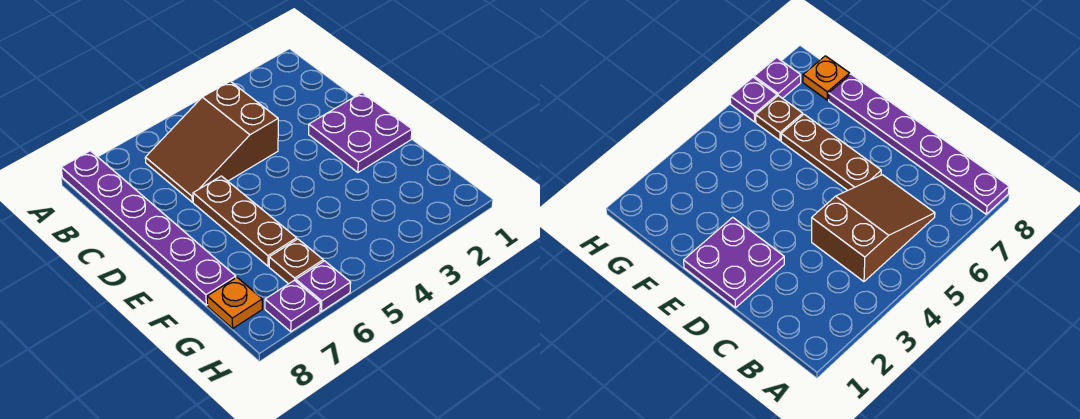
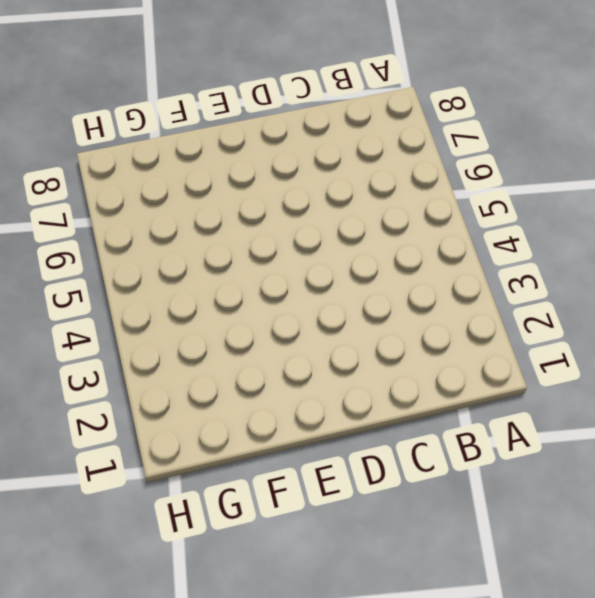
none -> purple 1x6 plate [61,151,236,305]
none -> brown 2x3 slope [145,81,278,202]

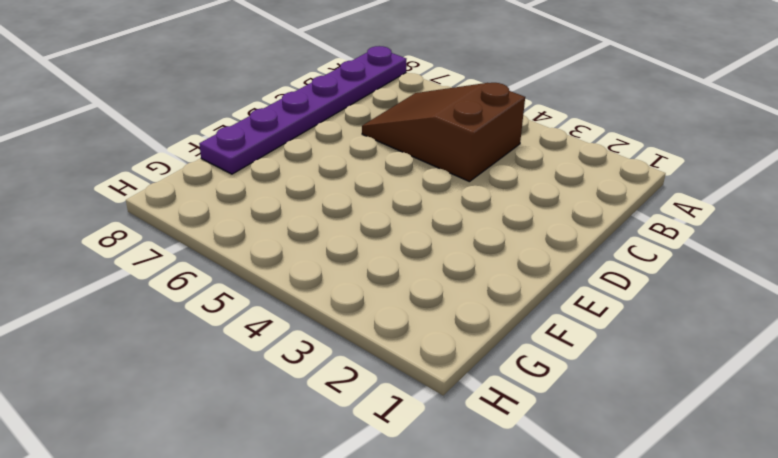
none -> purple 2x2 plate [309,93,412,172]
none -> brown 1x3 plate [193,176,297,266]

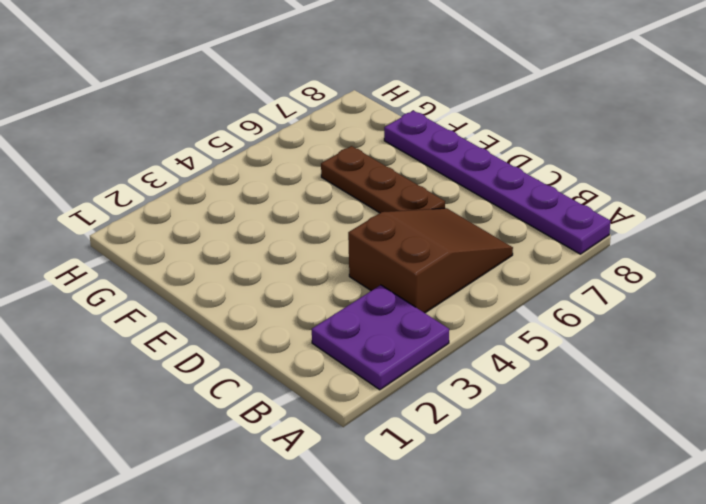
purple 2x2 plate [312,285,449,390] -> purple 2x2 plate moved to [309,93,412,172]
none -> brown 1x1 plate [269,239,323,284]
none -> orange 1x1 plate [207,278,262,328]

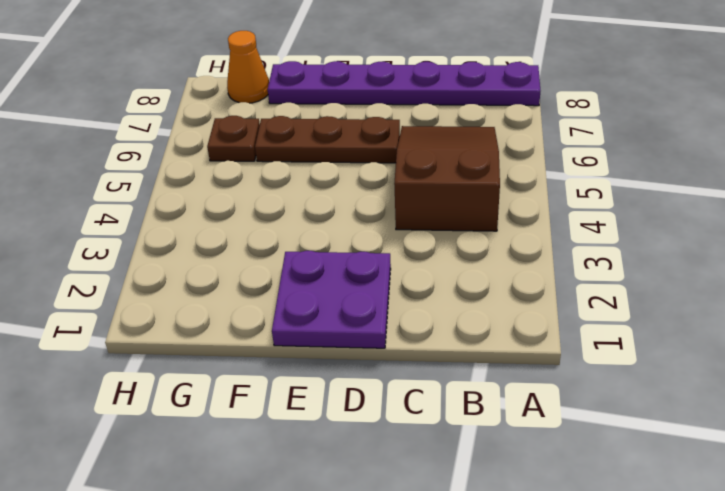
orange 1x1 cone [227,31,269,103] -> orange 1x1 plate [207,278,262,328]
none -> purple 1x1 plate [296,261,351,311]
none -> purple 1x1 plate [265,280,320,332]

